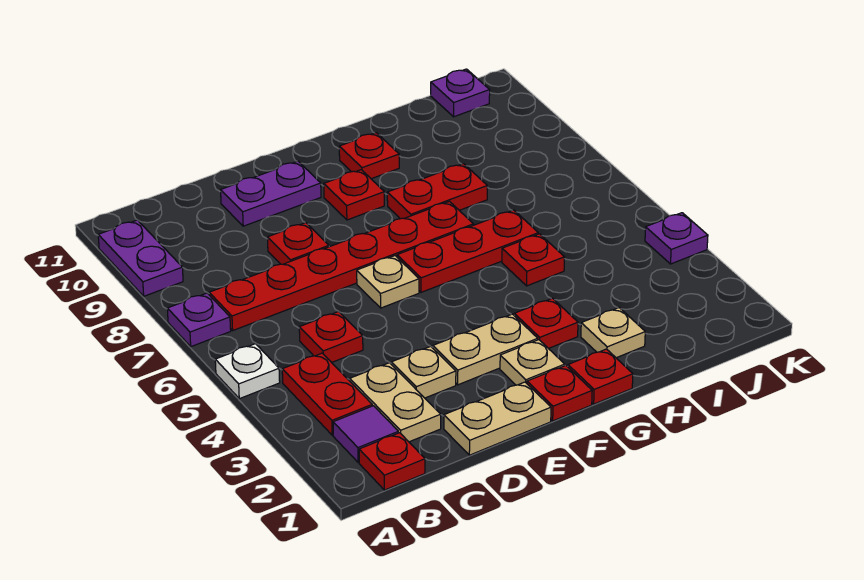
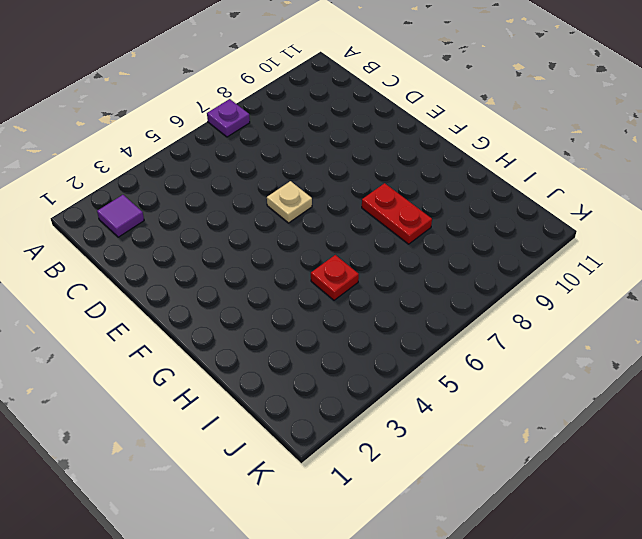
none -> white 1x1 plate [215,344,280,399]
none -> purple 1x2 plate [98,220,183,296]
none -> red 1x1 plate [359,433,425,490]

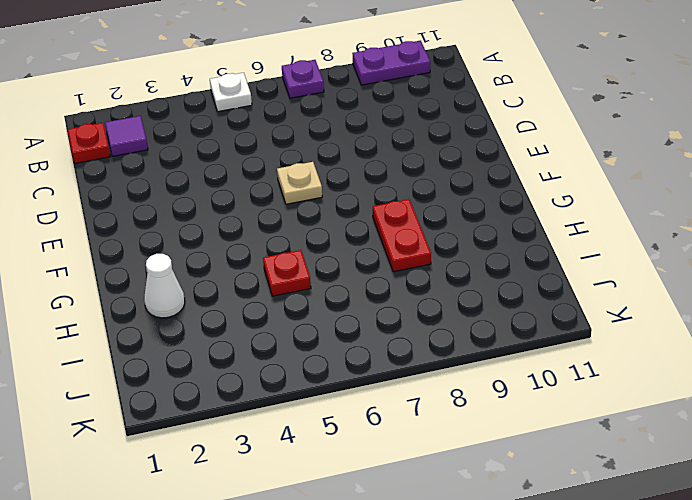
white 1x1 cone [144,254,185,318] -> tan 1x1 plate [581,308,645,358]
none -> red 1x2 plate [282,353,372,435]
none -> red 1x6 plate [209,201,473,330]
none -> tan 1x2 plate [350,363,441,442]

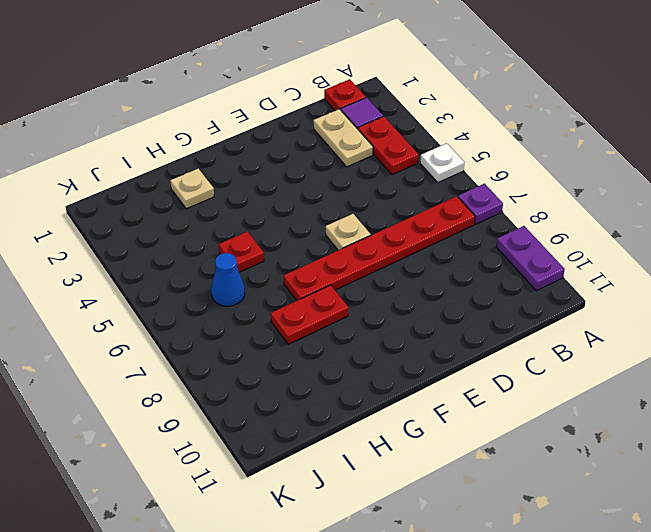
blue 1x1 cone [211,253,245,306] -> none
none -> red 1x1 plate [299,312,363,362]
none -> tan 1x2 plate [444,382,551,455]
none -> tan 1x1 plate [392,346,456,398]

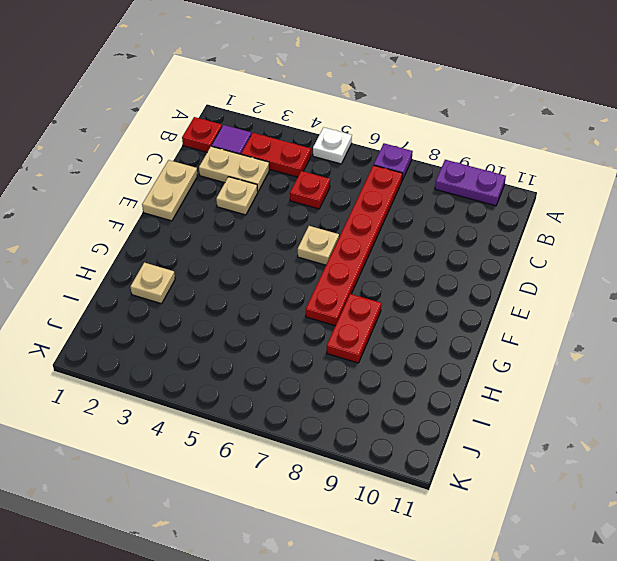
none -> red 1x1 plate [268,223,329,264]
none -> purple 1x2 plate [221,161,321,226]
none -> tan 1x2 plate [433,314,538,385]

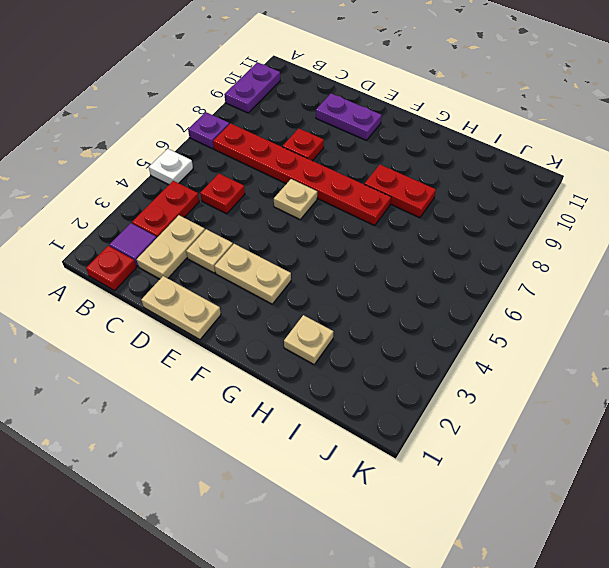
none -> red 1x1 plate [527,366,592,421]
none -> tan 1x1 plate [500,340,565,385]
none -> red 1x3 plate [397,210,538,292]

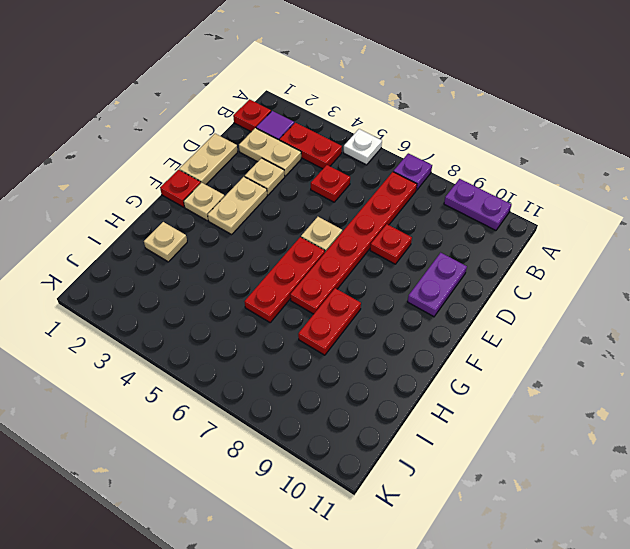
none -> red 1x1 plate [324,170,384,220]
none -> red 1x1 plate [568,349,633,404]
none -> red 1x1 plate [514,298,578,349]

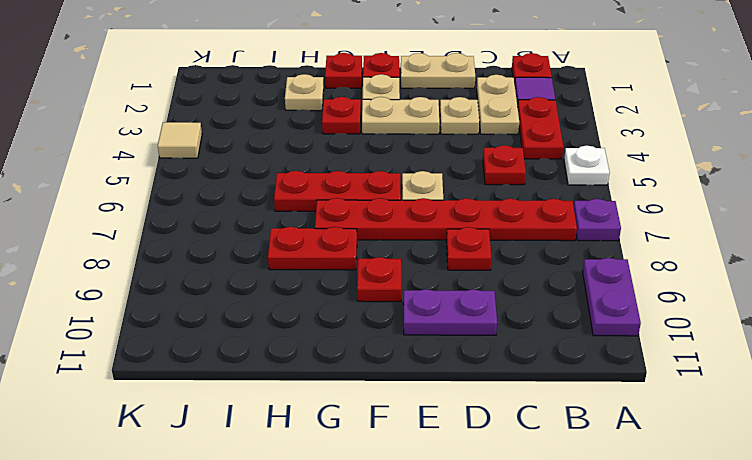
tan 1x1 tile [158,122,202,158] -> purple 1x1 plate [645,213,708,264]
none -> red 1x1 plate [339,133,399,179]
none -> red 1x1 plate [502,234,564,286]
none -> purple 1x1 plate [431,69,490,117]

